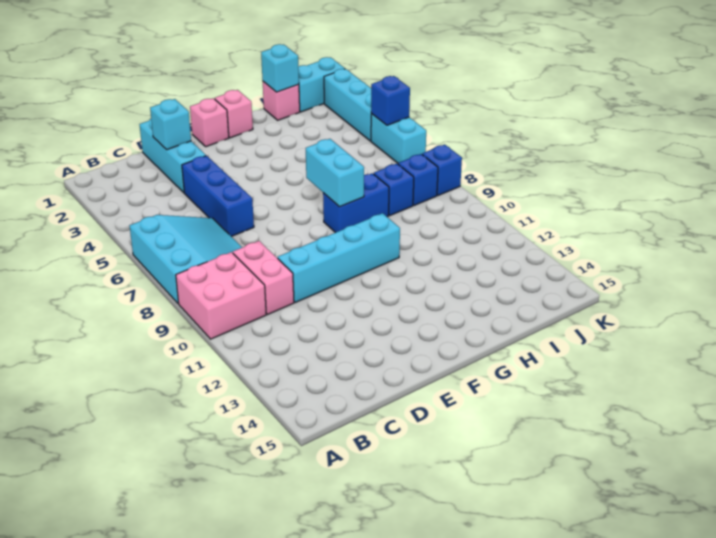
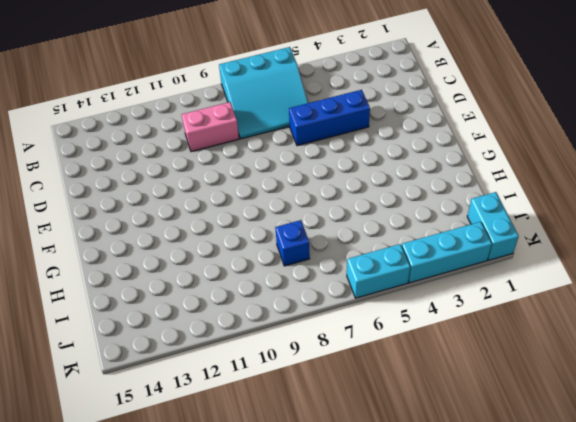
none -> pink 2x2 brick [176,252,266,339]
none -> cyan 1x3 brick [139,119,206,193]
none -> cyan 1x4 brick [278,213,400,302]

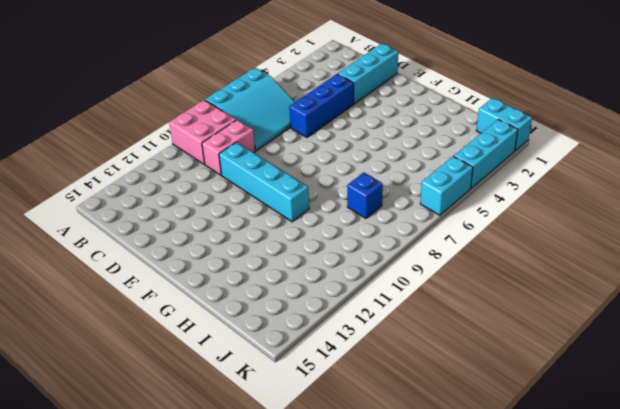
none -> pink 1x1 brick [190,98,229,147]
none -> pink 1x1 brick [215,90,253,138]
none -> blue 1x2 brick [323,173,389,233]

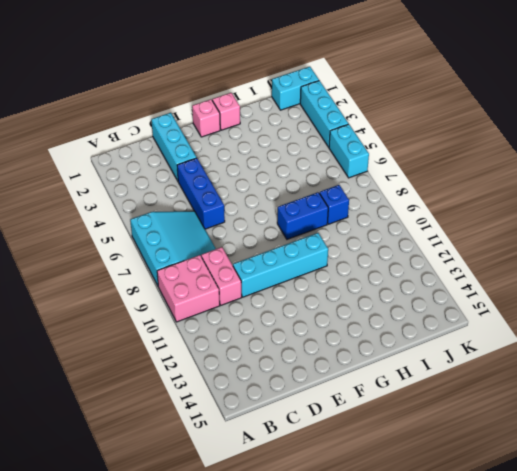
none -> pink 1x1 brick [263,82,300,120]
none -> blue 1x1 brick [398,154,438,205]
none -> blue 1x1 brick [422,145,462,195]

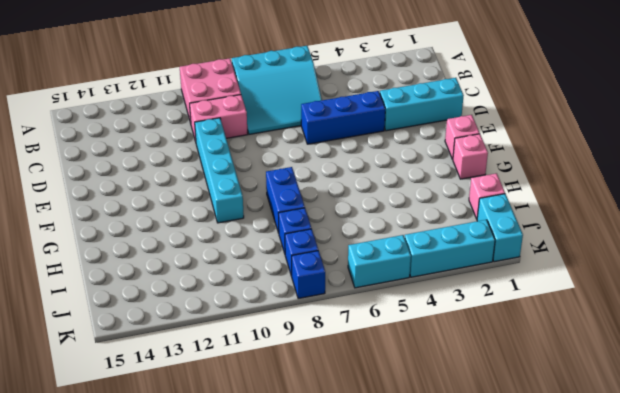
none -> cyan 1x1 brick [150,99,191,150]
none -> cyan 1x2 brick [306,139,364,207]
none -> cyan 1x1 brick [261,44,299,92]

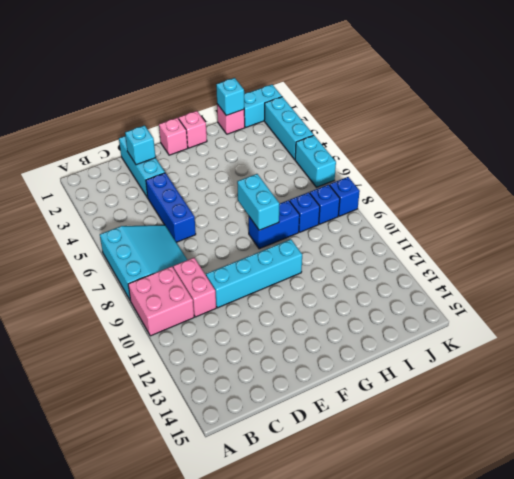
none -> blue 1x1 brick [371,76,410,125]

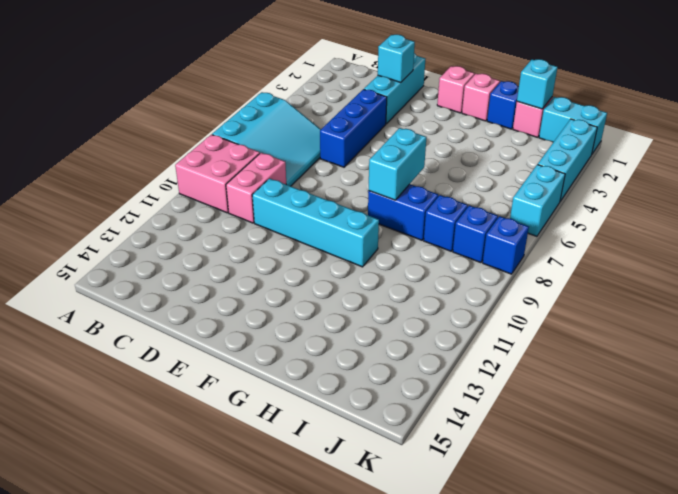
blue 1x1 brick [487,81,519,129] -> blue 1x1 brick moved to [371,76,410,125]

